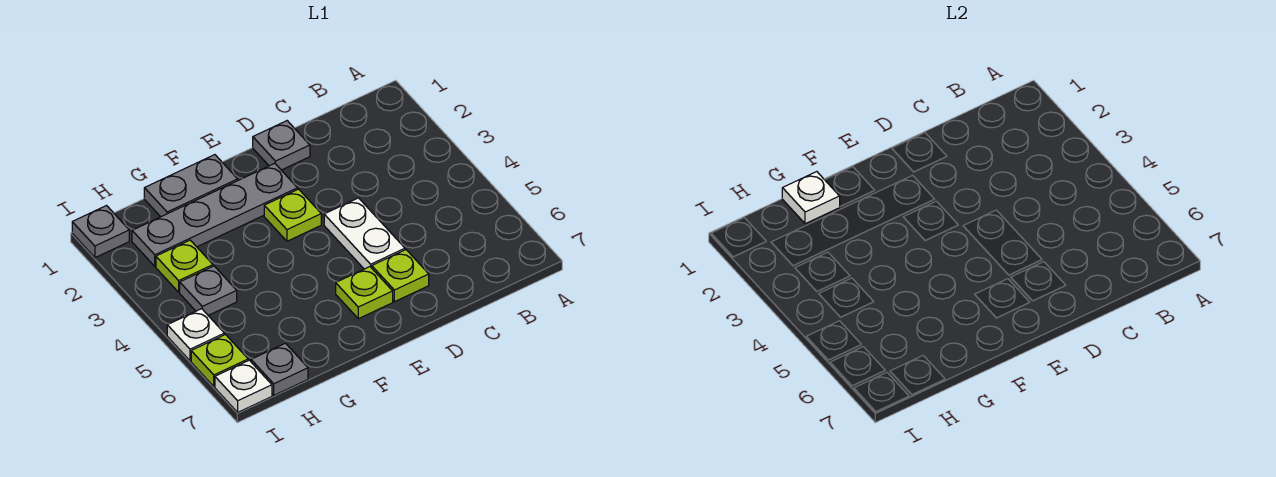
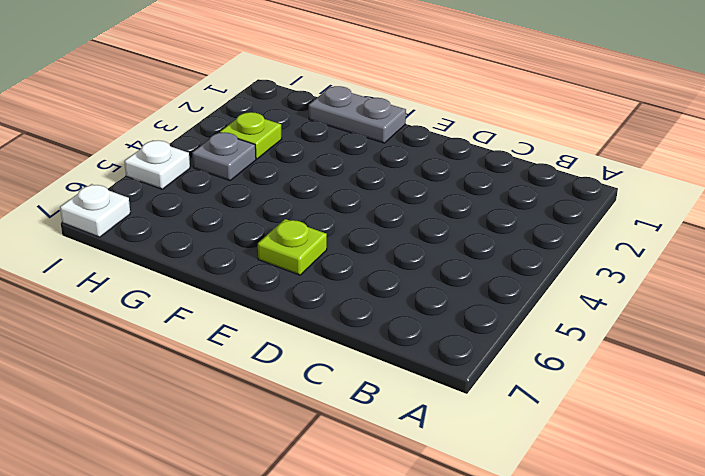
none -> grey 1x1 plate [253,121,310,170]
none -> white 1x2 plate [324,198,405,269]
none -> lime 1x1 plate [372,250,429,302]

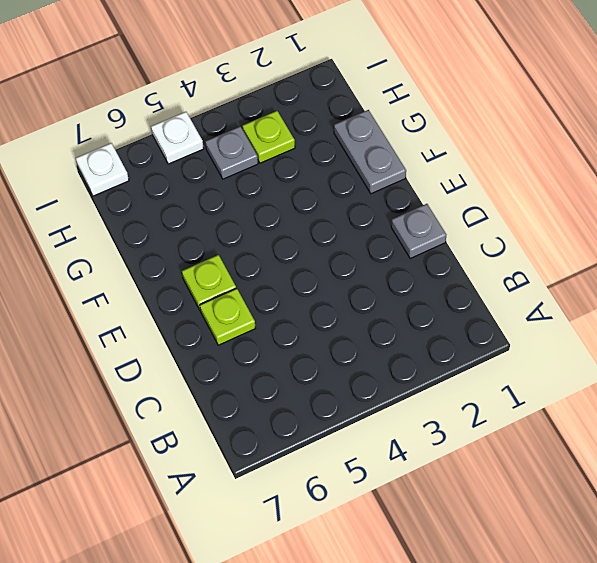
none -> white 1x2 plate [324,198,405,269]
none -> grey 1x4 plate [132,163,298,266]
none -> lime 1x1 plate [264,189,321,241]

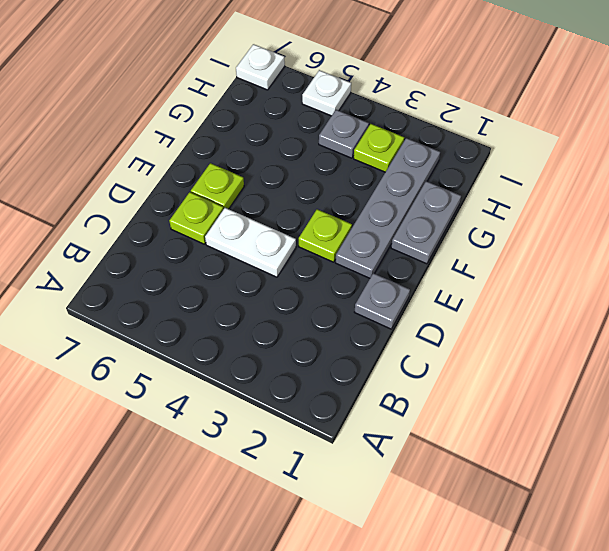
none -> grey 1x1 plate [251,343,308,395]
none -> grey 1x1 plate [72,206,129,258]
none -> lime 1x1 plate [191,335,248,387]

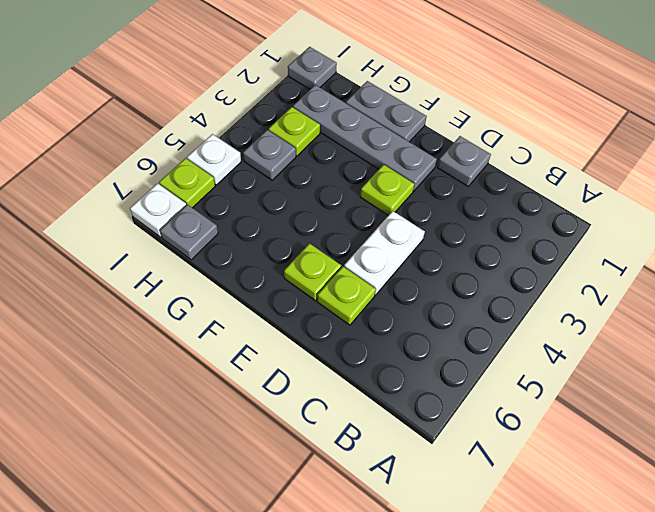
none -> white 1x1 plate [782,172,840,224]

